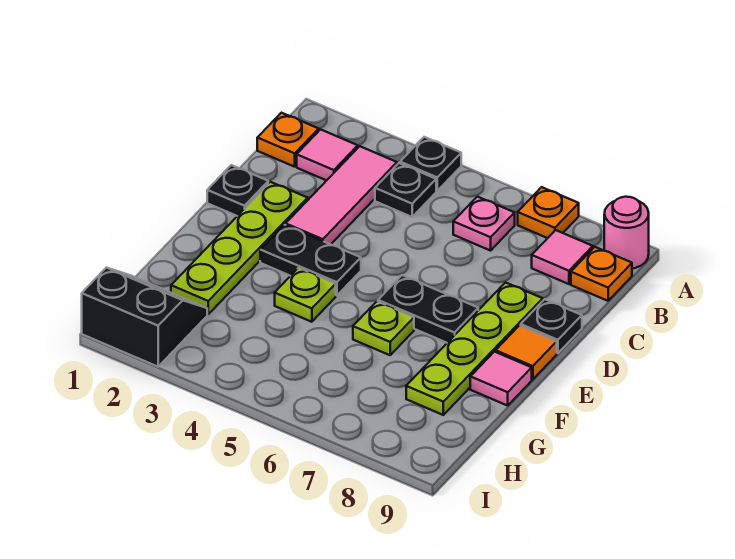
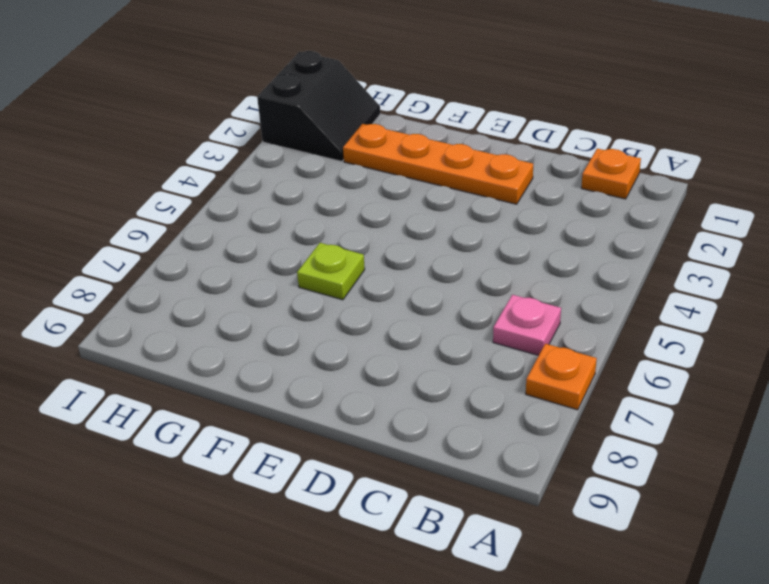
orange 1x4 plate [343,124,533,204] -> lime 1x4 plate [171,182,308,314]
none -> black 1x1 plate [400,137,461,191]
none -> pink 1x1 round brick [604,197,649,269]
none -> pink 1x1 tile [297,129,358,180]

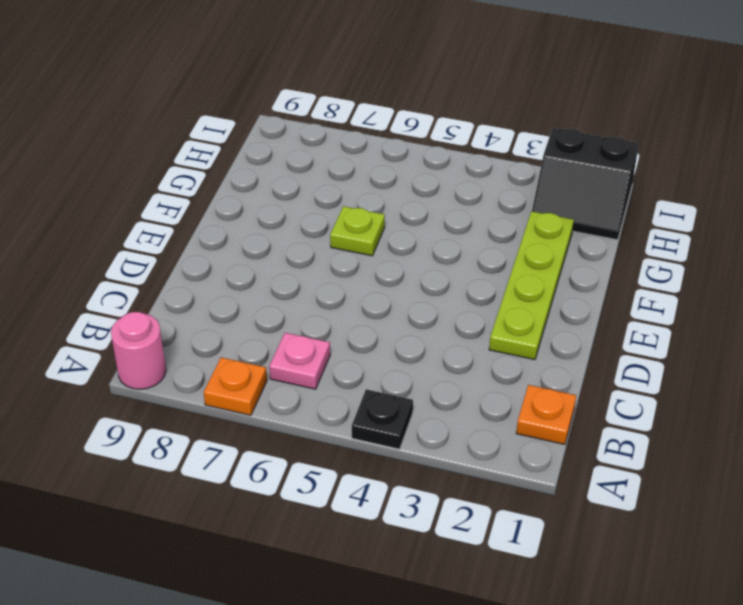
none -> pink 1x1 tile [297,129,358,180]
none -> pink 1x3 tile [286,146,397,244]
none -> black 1x1 plate [375,163,436,217]

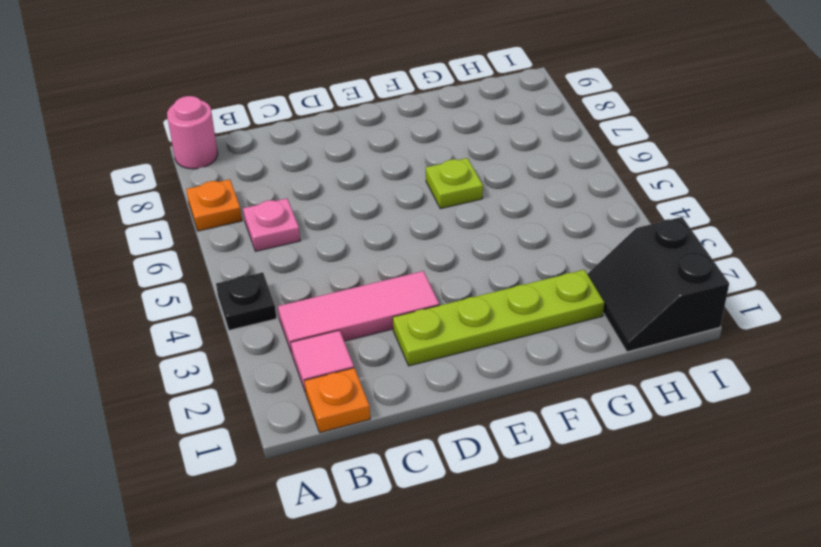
none -> black 1x1 plate [375,163,436,217]
none -> pink 1x1 tile [532,230,593,284]
none -> orange 1x1 plate [571,247,632,301]

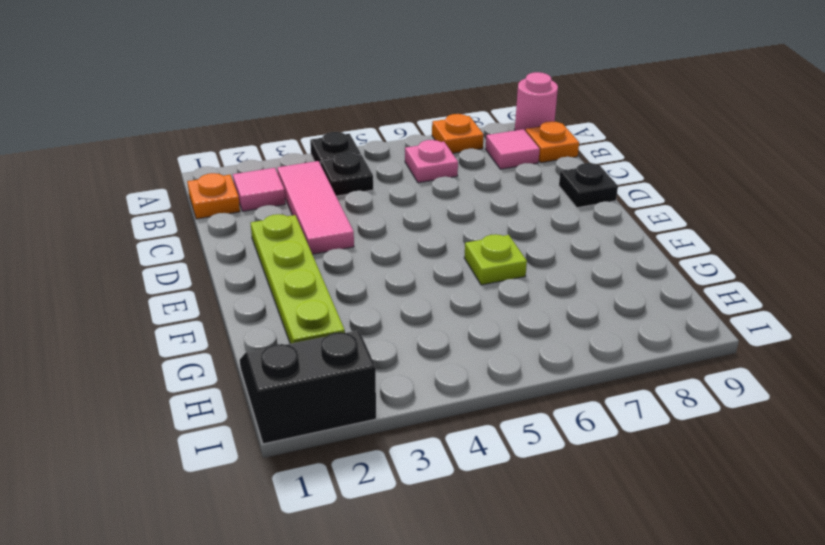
none -> black 1x1 plate [207,165,268,216]
none -> lime 1x4 plate [406,283,543,415]
none -> black 1x2 plate [260,225,361,296]

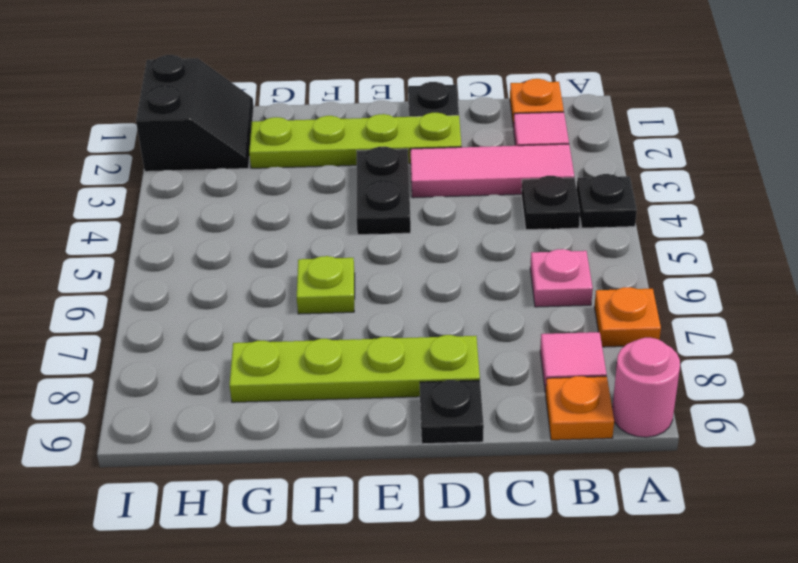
none -> black 1x2 plate [378,275,478,343]
none -> orange 1x1 tile [496,325,557,379]
none -> lime 1x1 plate [275,268,336,322]

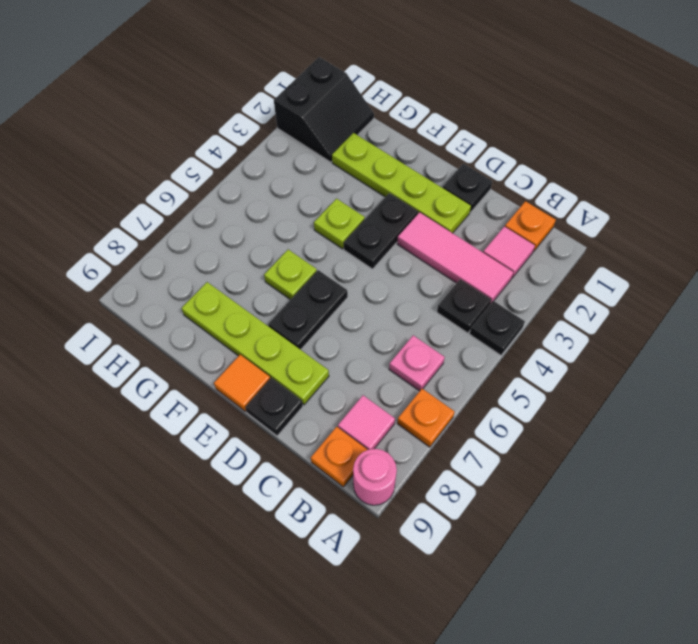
none -> pink 1x1 tile [470,352,532,406]

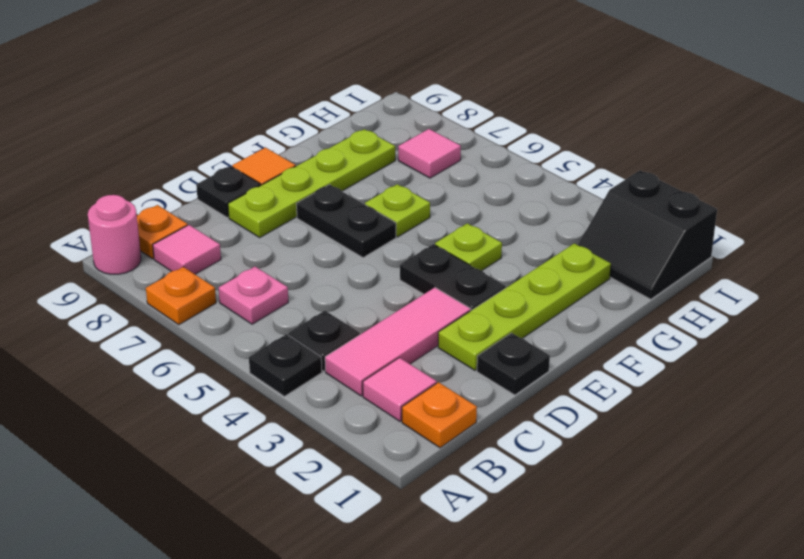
pink 1x1 tile [398,129,461,178] -> pink 1x1 tile moved to [470,352,532,406]

